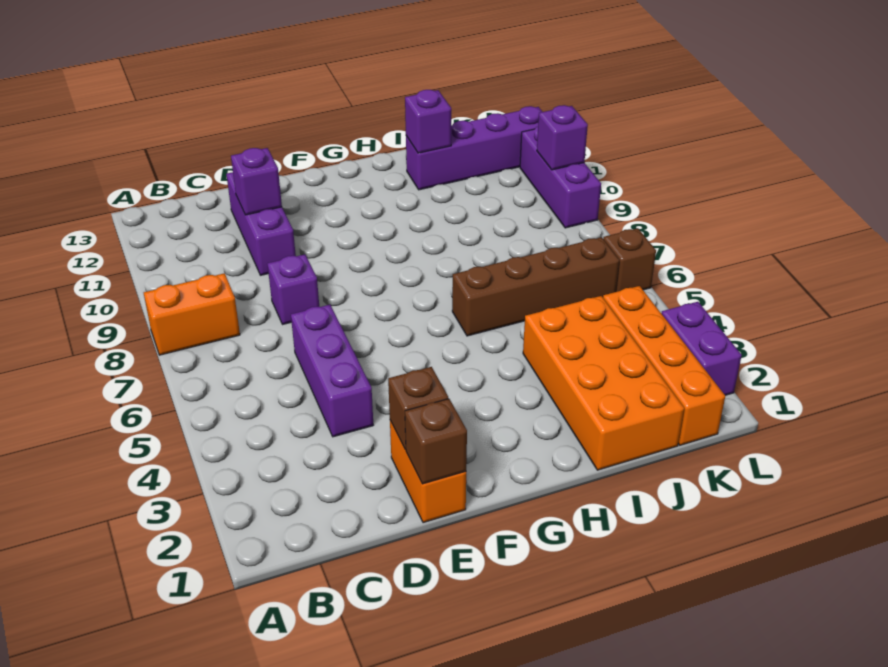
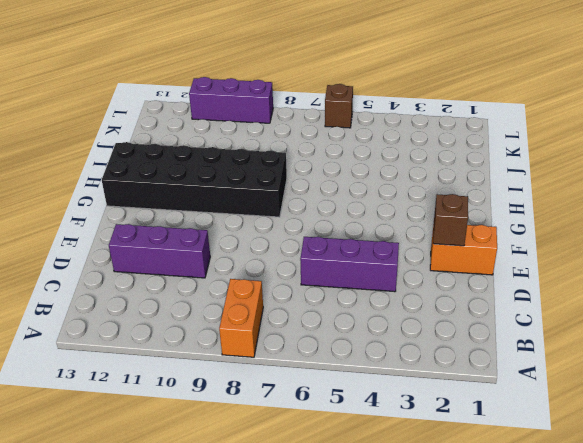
black 2x6 brick [102,142,287,217] -> none
none -> purple 1x1 brick [267,254,319,324]
none -> brown 1x4 brick [452,237,619,336]
none -> orange 2x4 brick [523,296,684,470]

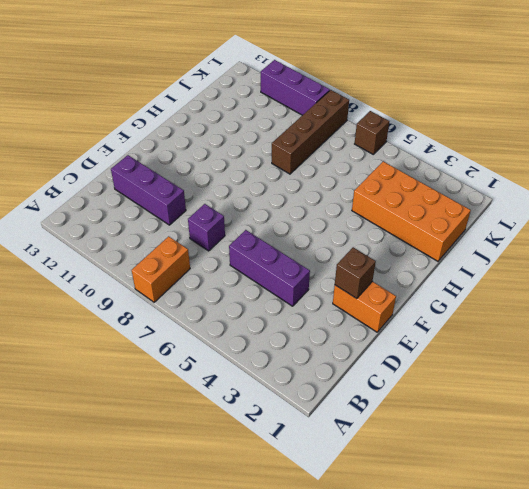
brown 1x4 brick [272,90,349,174] -> brown 1x4 brick moved to [452,237,619,336]
none -> purple 1x4 brick [406,106,542,190]
none -> orange 1x4 brick [603,286,725,445]
none -> purple 1x2 brick [661,302,742,395]

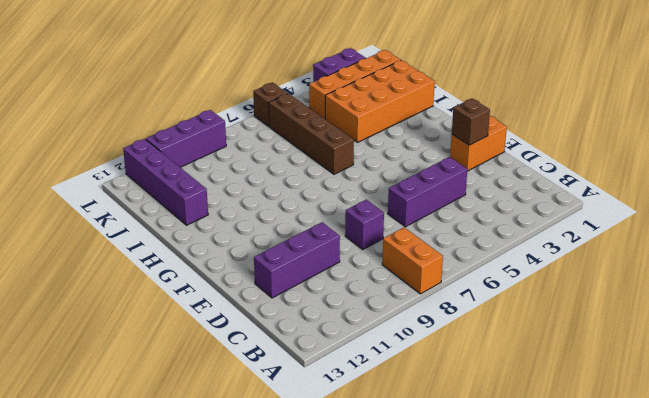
none -> purple 1x1 brick [231,148,282,215]
none -> brown 1x1 brick [405,399,467,484]
none -> purple 1x1 brick [405,90,451,153]

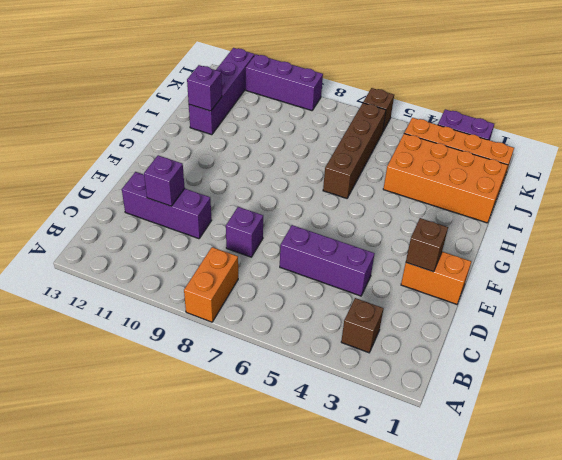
brown 1x1 brick [341,298,384,353] -> brown 1x1 brick moved to [405,399,467,484]
none -> purple 1x1 brick [537,105,588,170]

